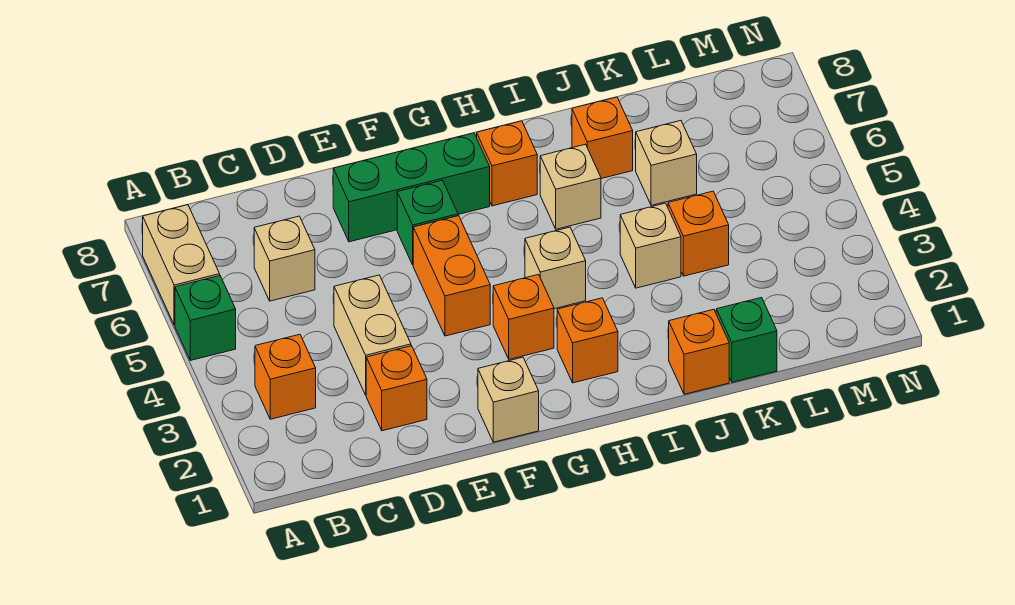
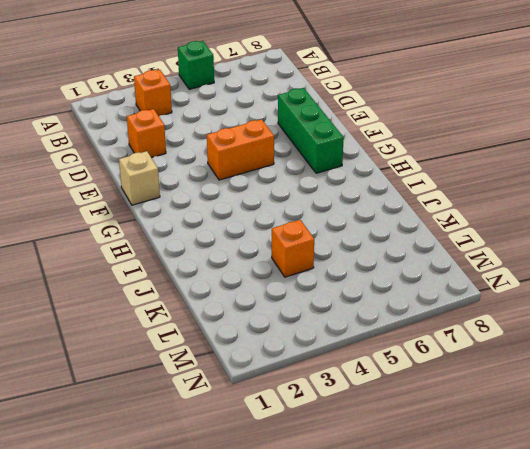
none -> tan 1x2 brick [143,205,220,325]
none -> tan 1x1 brick [254,216,315,301]
none -> tan 1x2 brick [334,275,411,395]

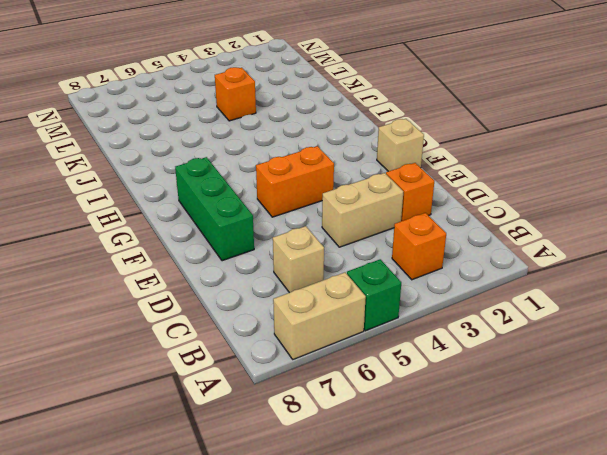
none -> green 1x1 brick [397,180,458,265]
none -> orange 1x1 brick [493,275,554,359]
none -> orange 1x1 brick [557,298,618,383]

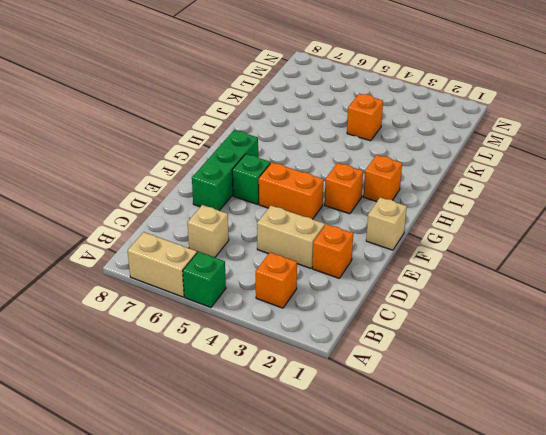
none -> tan 1x1 brick [525,227,586,309]
none -> orange 1x1 brick [477,121,537,206]
none -> tan 1x1 brick [540,144,601,229]

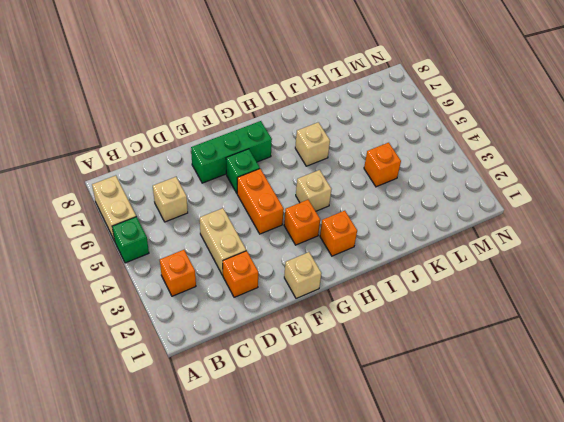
none -> orange 1x1 brick [477,121,537,206]
none -> orange 1x1 brick [669,309,729,394]
none -> tan 1x1 brick [620,203,681,288]

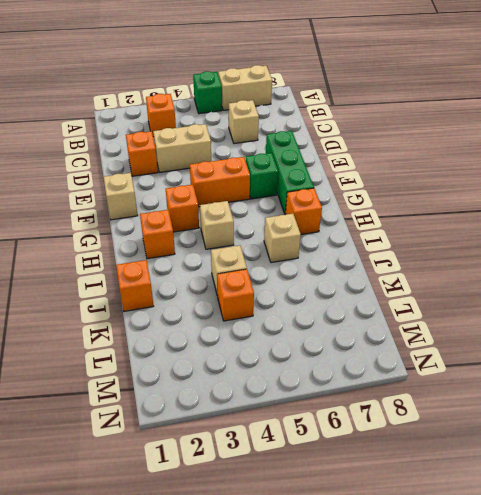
none -> orange 1x1 brick [572,97,633,179]
none -> green 1x1 brick [716,297,777,382]
none -> tan 1x1 brick [636,121,697,205]

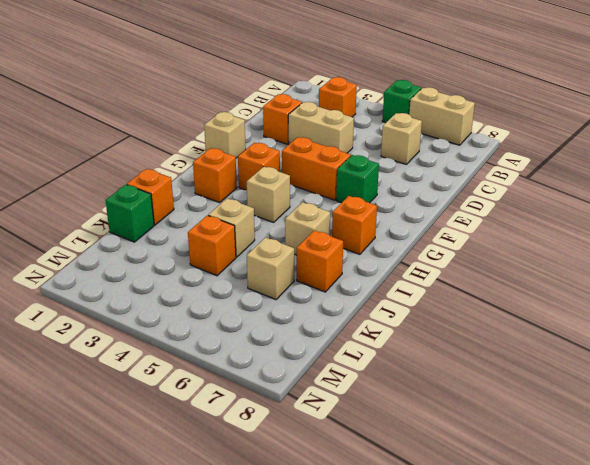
none -> green 1x3 brick [333,133,490,242]

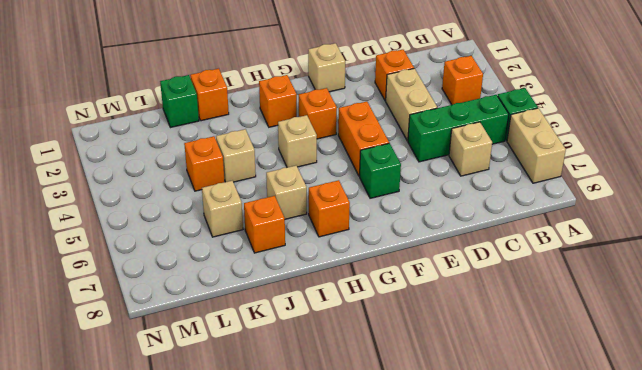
green 1x3 brick [408,95,509,162] -> green 1x3 brick moved to [333,133,490,242]

